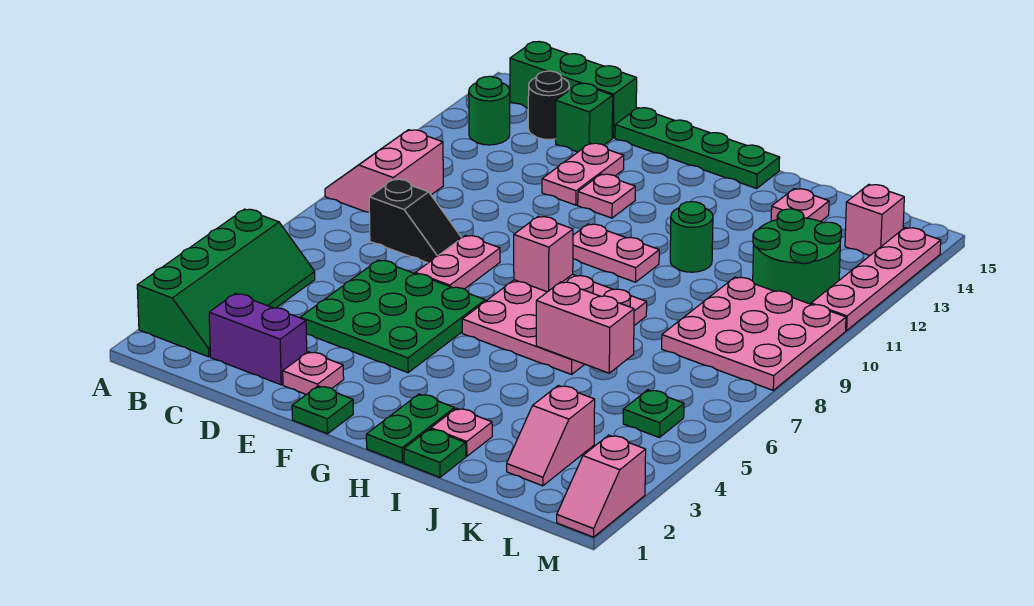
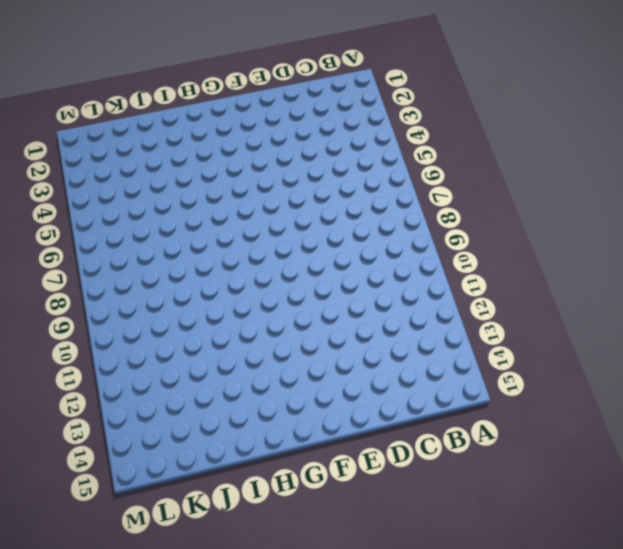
none -> green 2x4 slope [137,209,315,357]
none -> pink 2x2 slope [325,130,443,212]
none -> green 1x1 round brick [469,76,510,145]
none -> green 1x3 brick [510,42,637,138]

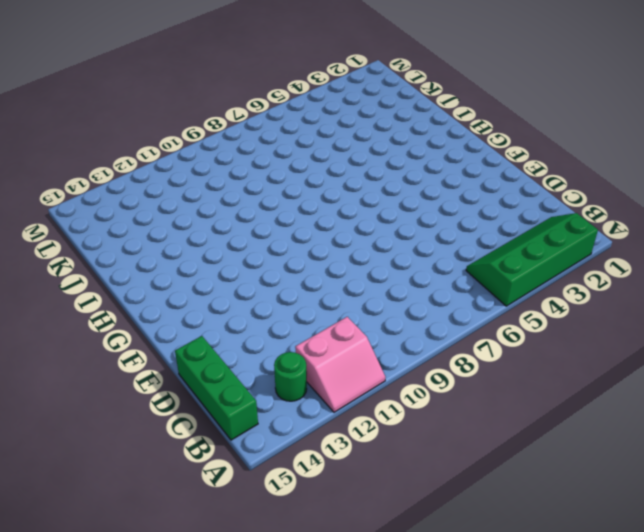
pink 2x2 slope [295,317,385,412] -> pink 2x2 slope moved to [325,130,443,212]
none -> purple 1x2 brick [209,294,307,385]
none -> black 1x2 slope [369,179,461,263]
none -> black 1x1 round brick [528,71,569,140]
none -> green 3x3 plate [300,260,485,373]

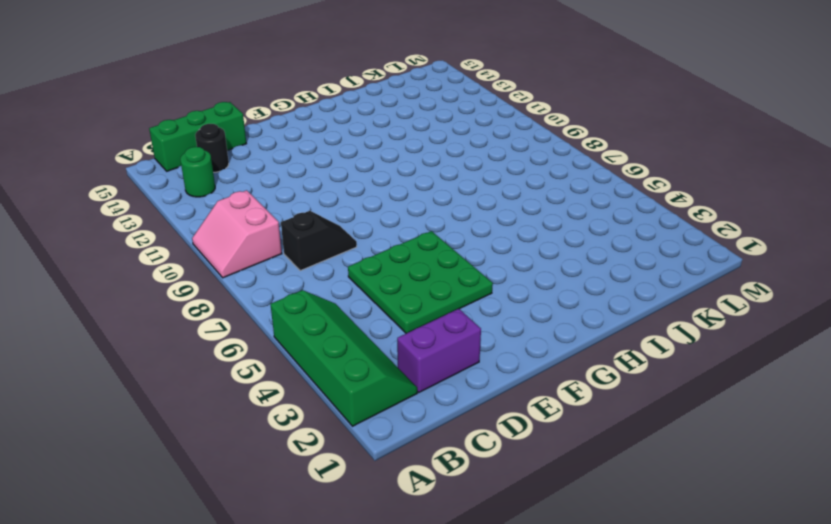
none -> green 1x1 brick [556,83,613,152]
none -> pink 1x1 plate [283,352,344,394]
none -> pink 1x2 plate [415,235,500,289]
none -> pink 1x2 plate [542,143,624,205]

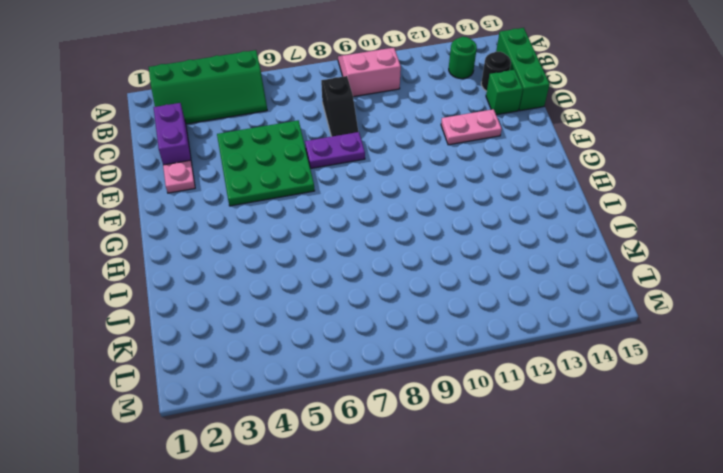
purple 1x2 plate [305,132,365,168] -> pink 1x2 plate [415,235,500,289]
none -> green 1x4 plate [615,108,780,188]
none -> green 1x1 plate [292,386,353,434]
none -> pink 1x1 plate [578,174,635,218]
none -> pink 3x3 plate [462,274,647,374]

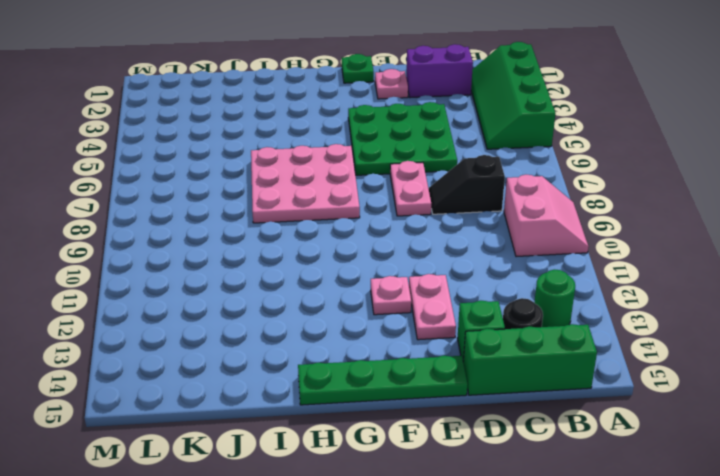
none -> pink 1x2 plate [573,224,659,282]
none -> green 1x2 plate [366,394,455,463]
none -> green 1x1 plate [404,429,466,477]
none -> pink 1x1 plate [431,408,492,456]

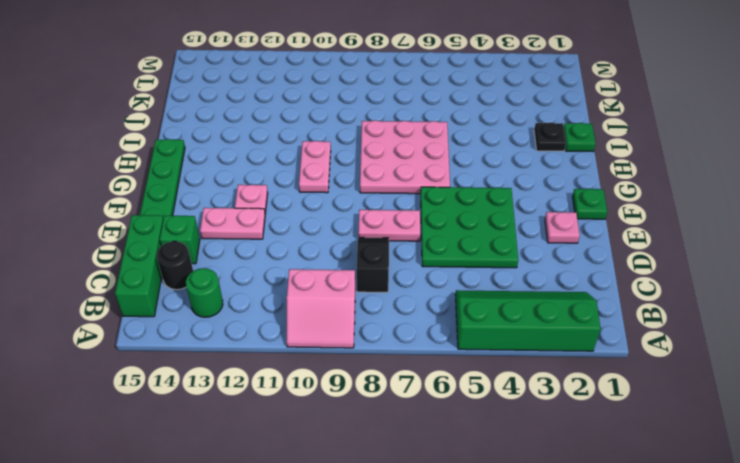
black 1x1 plate [534,122,566,151] -> pink 1x1 plate [431,408,492,456]
none -> purple 1x2 brick [209,294,307,385]
none -> green 1x2 plate [366,394,455,463]
none -> green 1x1 round brick [670,202,713,272]
none -> pink 1x1 plate [771,189,829,221]

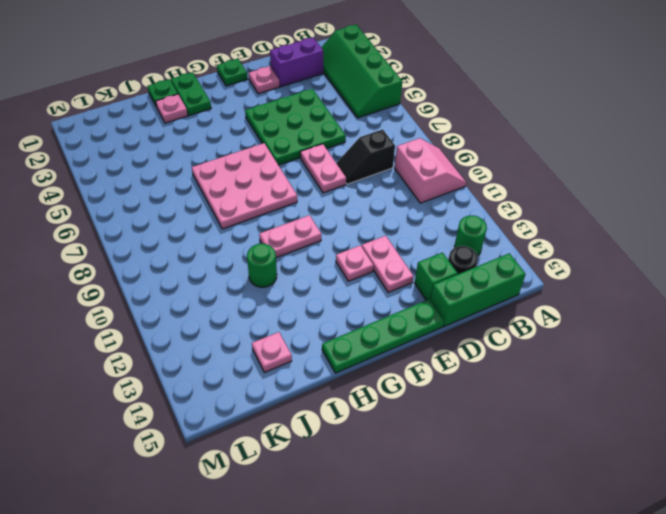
none -> pink 1x2 slope [507,385,595,486]
none -> pink 3x3 plate [662,277,846,390]
none -> green 2x2 round brick [753,209,841,304]
none -> green 1x1 plate [623,390,684,437]

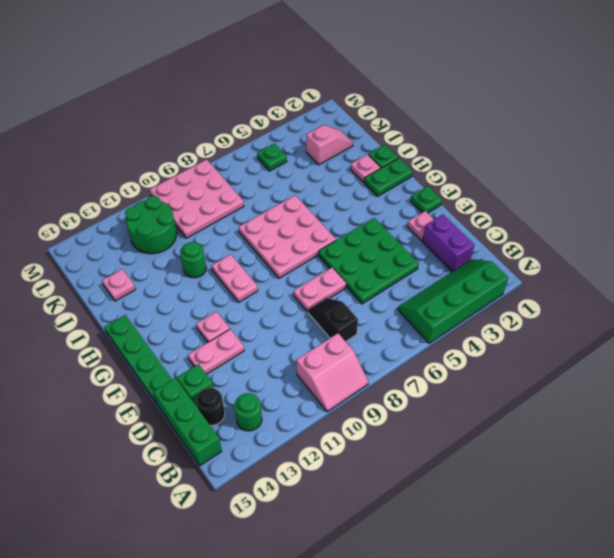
none -> pink 1x1 brick [845,185,904,255]
none -> pink 1x2 slope [557,435,646,537]
none -> pink 1x4 plate [811,228,941,331]
none -> pink 1x1 brick [514,216,573,292]

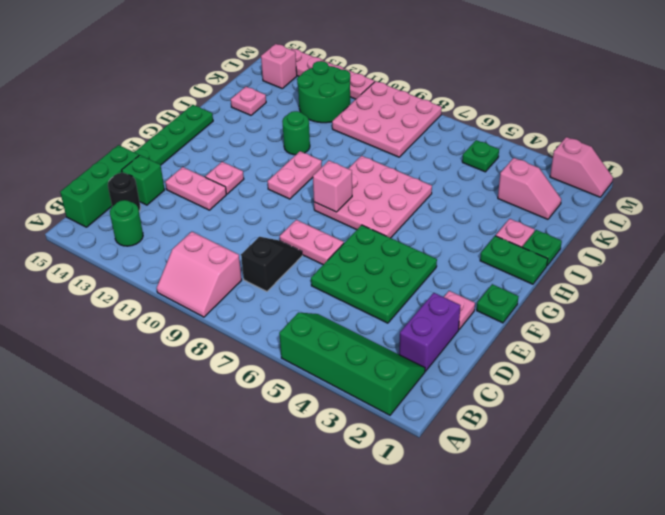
none -> pink 1x2 brick [536,282,634,373]

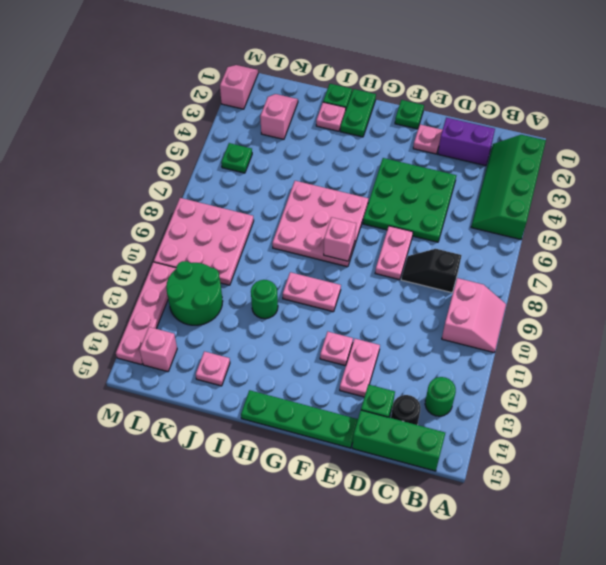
none -> pink 1x2 brick [536,282,634,373]

